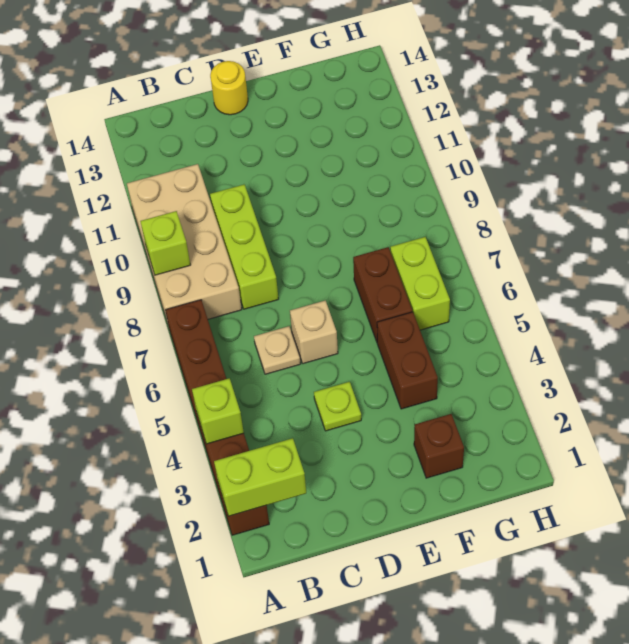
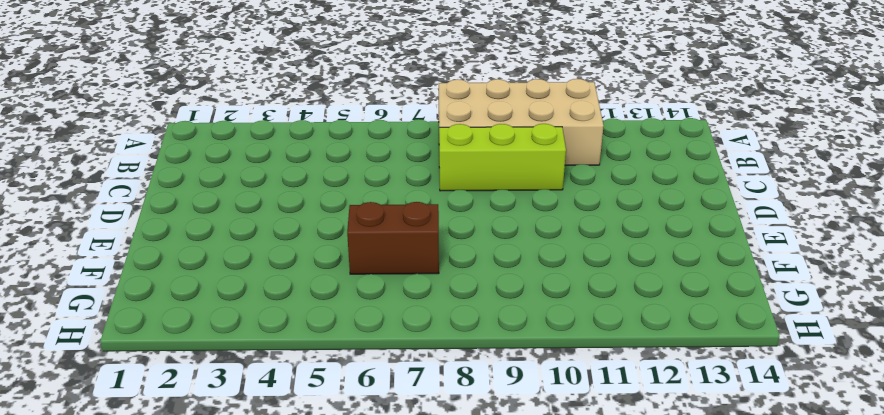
none -> brown 1x6 brick [165,300,269,535]
none -> tan 1x1 plate [254,326,301,374]
none -> lime 1x1 plate [314,382,361,431]

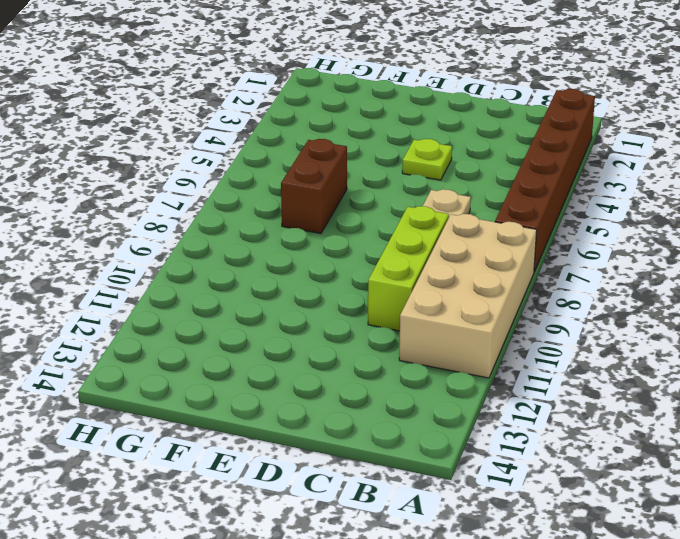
none -> tan 1x1 brick [290,300,338,364]
none -> yellow 1x1 round brick [210,61,248,115]
none -> brown 1x1 brick [414,414,464,478]

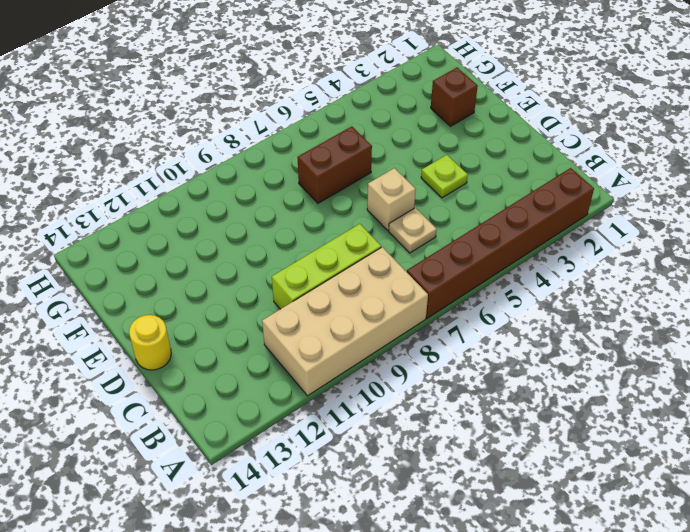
none -> brown 1x2 brick [377,312,438,409]
none -> lime 1x2 brick [390,237,450,330]
none -> lime 1x2 brick [214,438,306,516]

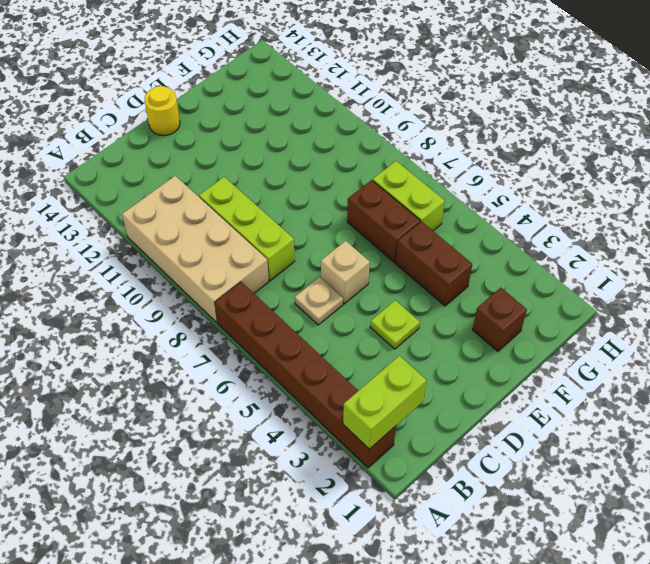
none -> lime 1x1 brick [192,378,244,444]
none -> lime 1x1 brick [140,211,190,275]

